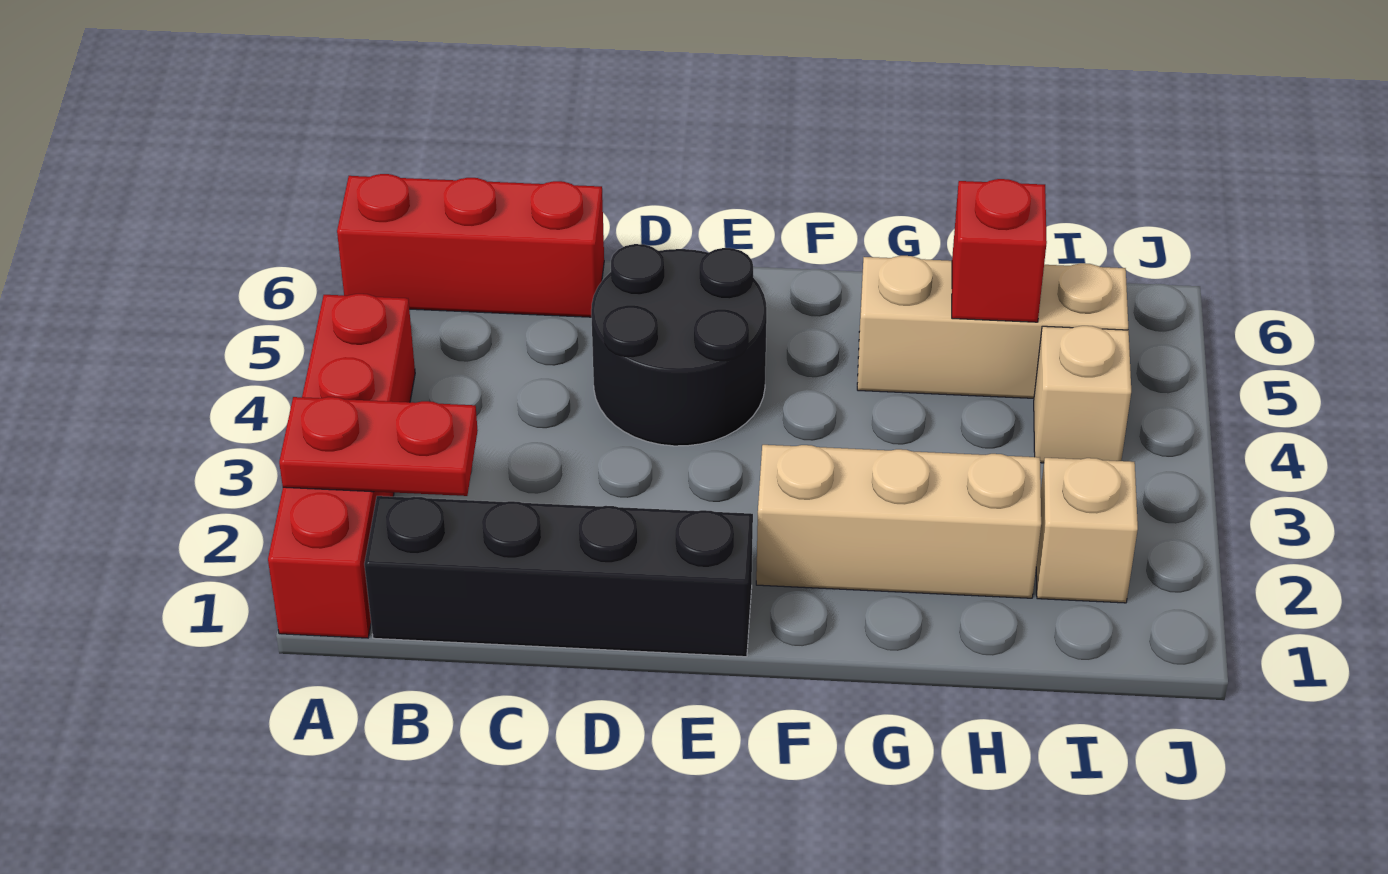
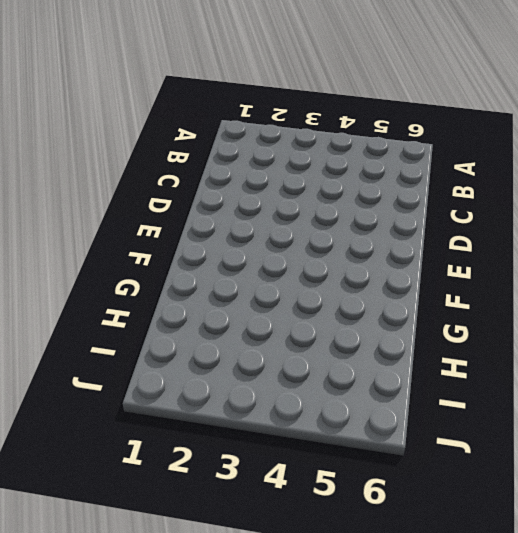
none -> red 1x4 brick [268,294,415,638]
none -> red 1x3 brick [337,174,604,317]

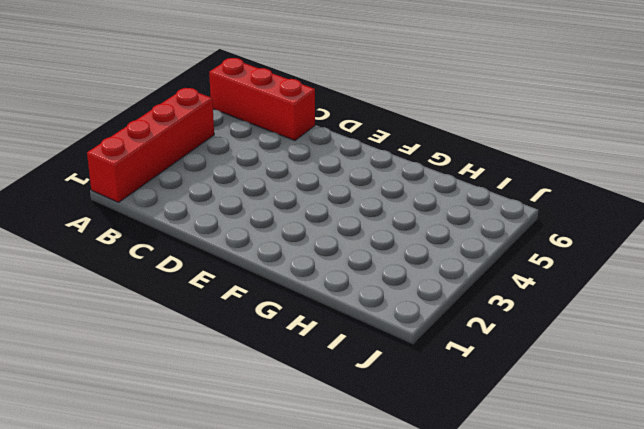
none -> black 1x4 brick [364,496,753,657]
none -> black 2x2 round brick [591,244,767,446]

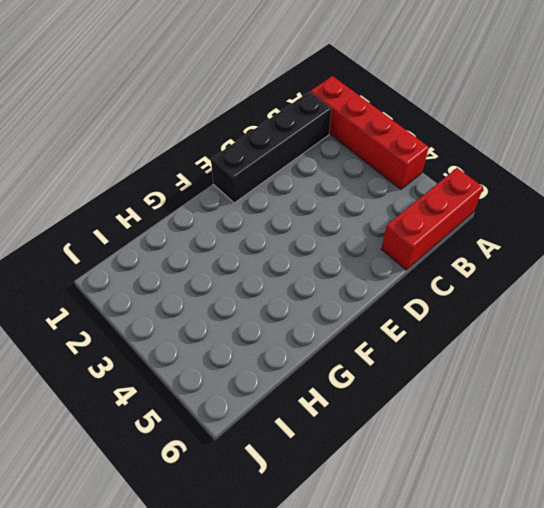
none -> black 2x2 round brick [591,244,767,446]
none -> tan 1x3 brick [756,445,1041,598]

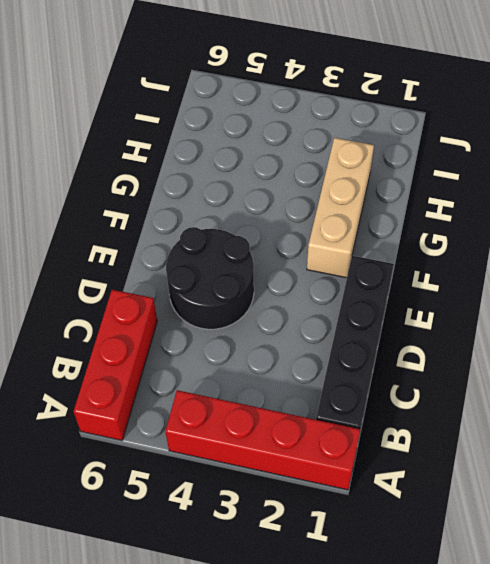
none -> tan 1x3 brick [857,256,1128,398]
none -> tan 1x1 brick [1036,458,1138,603]

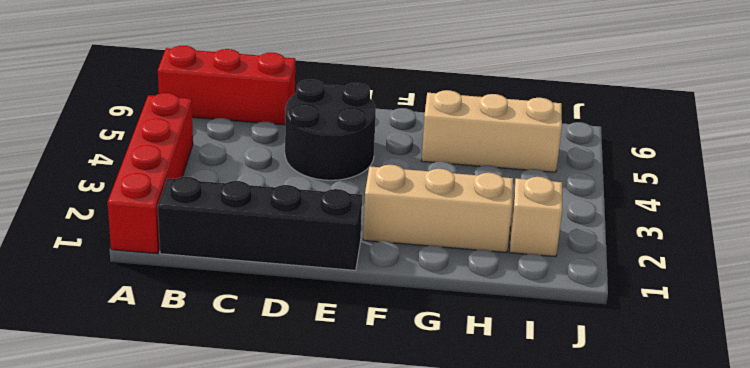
none -> tan 1x1 brick [1034,326,1131,463]
none -> red 1x2 plate [279,397,478,496]

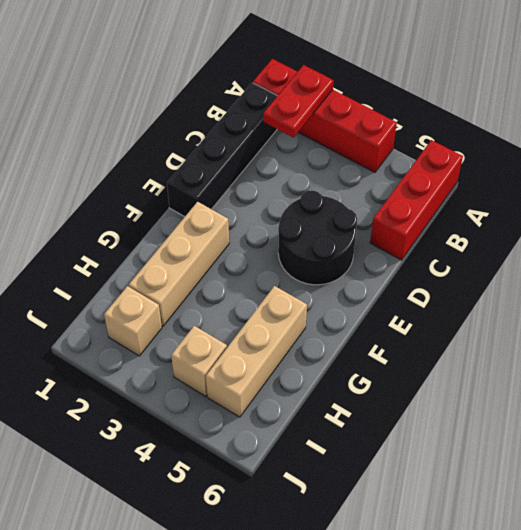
none -> red 1x1 brick [952,179,1047,322]

